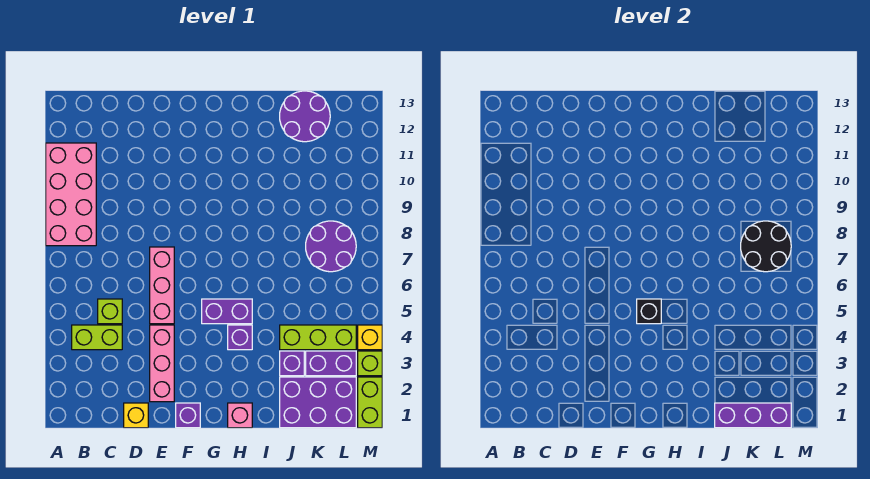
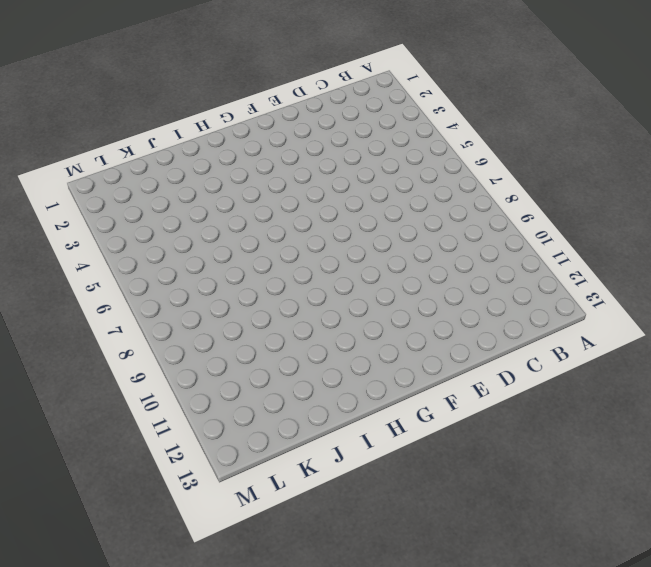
none -> pink 2x4 brick [46,143,96,246]
none -> lime 1x2 brick [72,325,122,350]
none -> lime 1x1 brick [98,299,122,324]

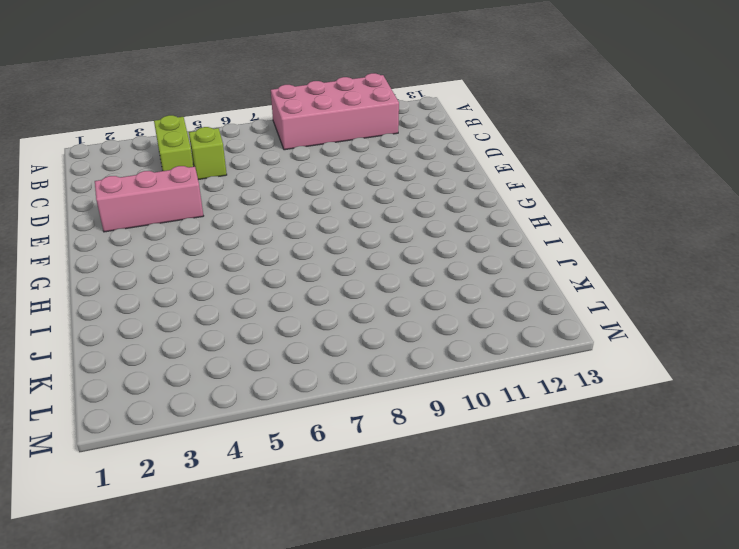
none -> yellow 1x1 brick [124,403,148,428]
none -> pink 1x3 brick [150,247,174,324]
none -> purple 1x1 brick [176,403,200,428]

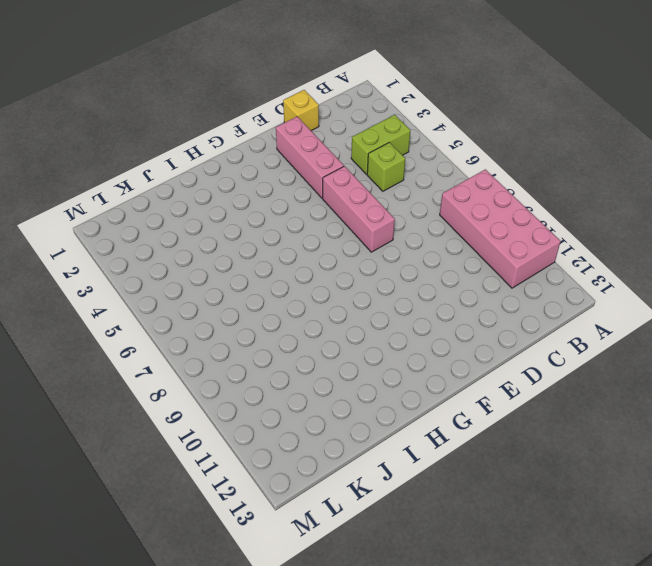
none -> purple 1x1 brick [176,403,200,428]
none -> purple 1x2 brick [202,299,252,324]
none -> pink 1x1 brick [228,403,252,428]

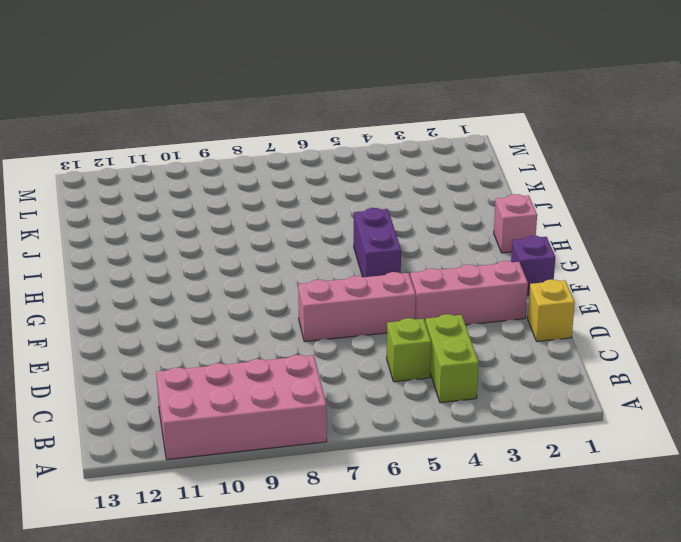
none -> purple 1x1 brick [228,325,252,350]
none -> purple 2x3 brick [280,377,356,428]
none -> purple 1x1 brick [280,351,304,376]

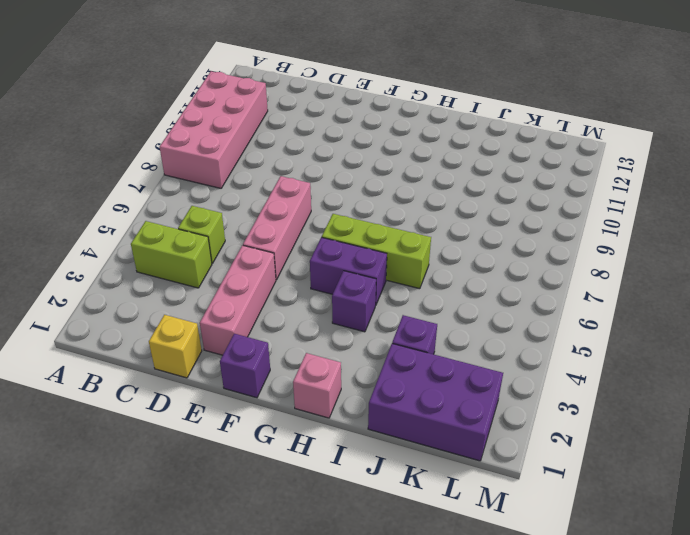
lime 1x3 brick [322,214,431,289] -> lime 1x3 brick moved to [280,325,356,350]
none -> purple 2x2 round brick [280,91,330,142]
none -> purple 1x2 brick [306,351,356,376]
none -> purple 2x2 round brick [306,221,356,272]

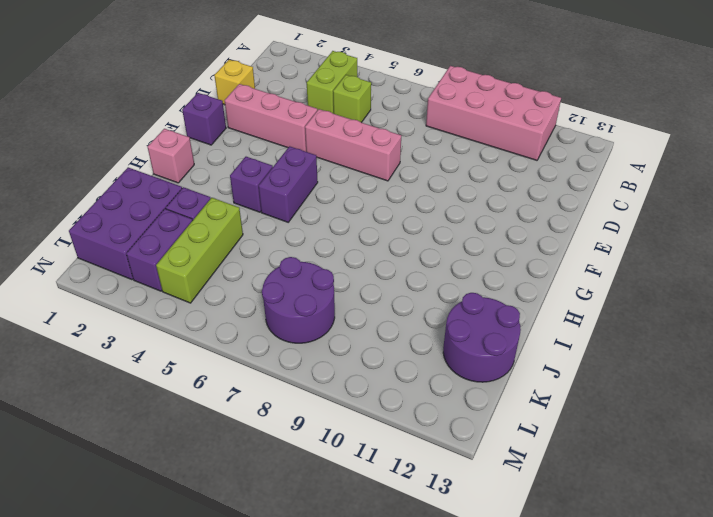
none -> lime 1x2 brick [358,377,382,428]
none -> lime 1x1 brick [358,351,382,376]
none -> yellow 1x1 brick [358,325,382,350]

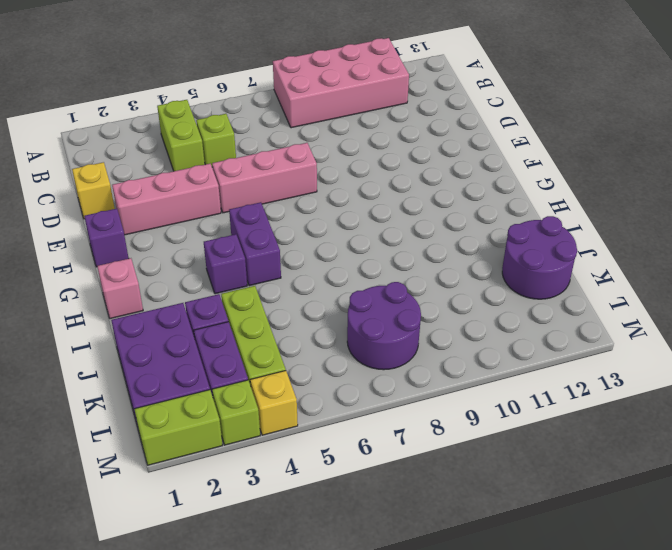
none -> black 1x1 brick [637,299,661,324]
none -> purple 1x3 brick [715,403,791,428]
none -> black 2x2 round brick [741,221,791,272]

